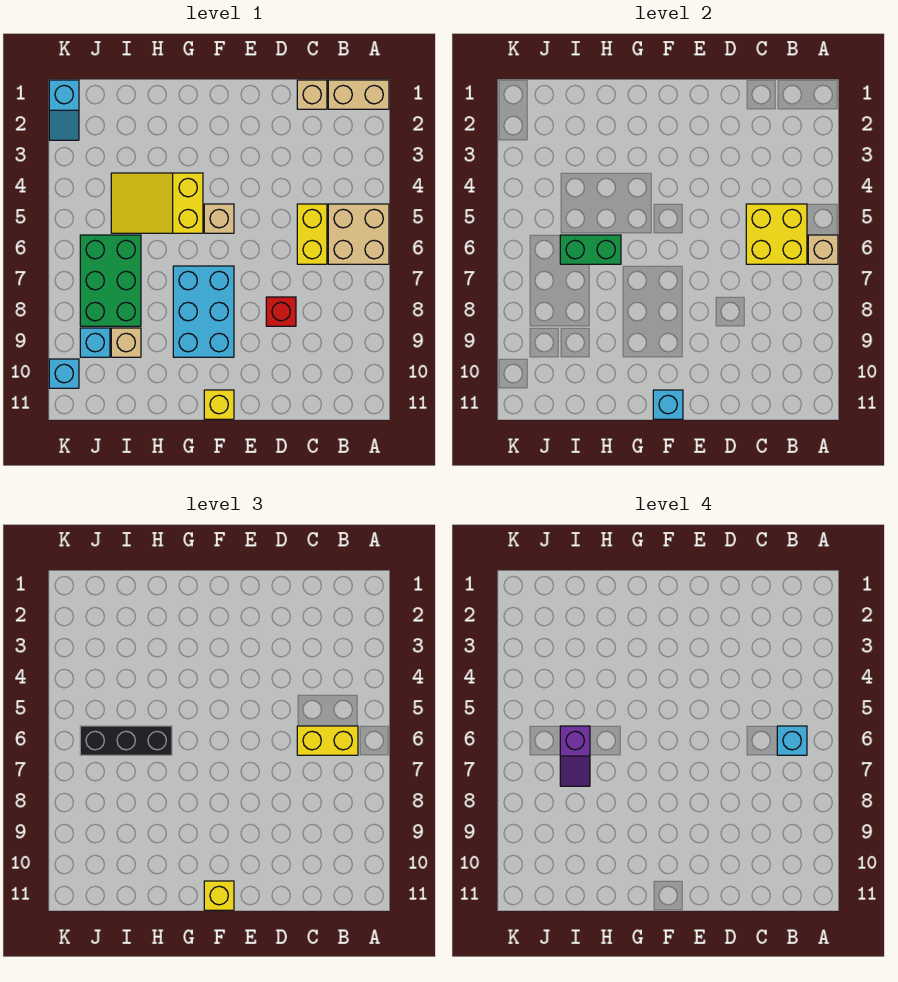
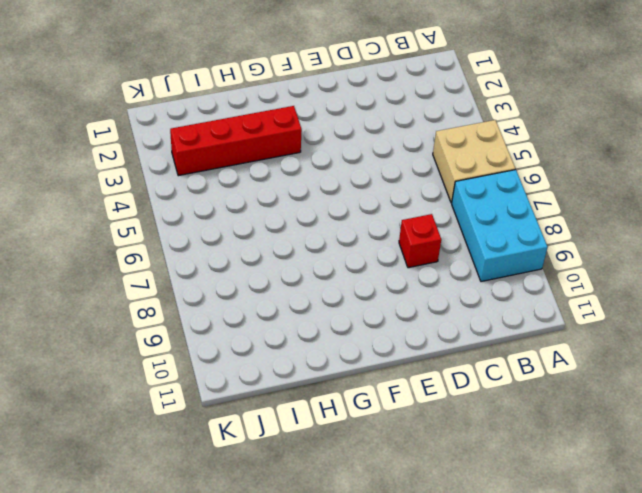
cyan 2x3 brick [452,170,548,282] -> cyan 2x3 brick moved to [173,266,234,357]
red 1x4 brick [170,106,302,176] -> none
none -> tan 1x2 brick [328,80,389,109]
none -> tan 1x1 brick [297,80,327,109]
none -> yellow 1x2 brick [297,204,327,264]

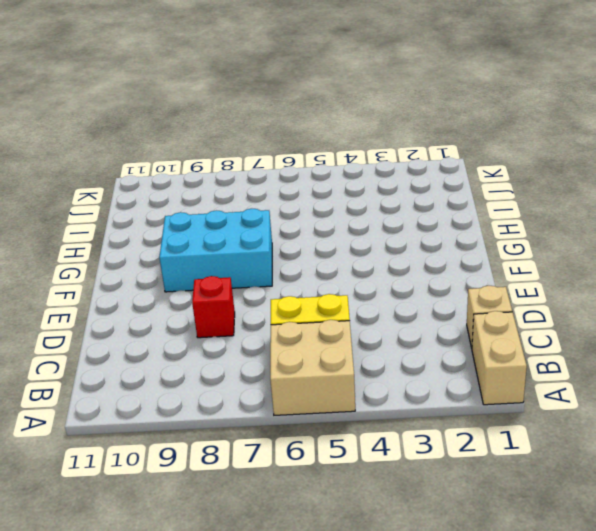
none -> tan 1x1 brick [204,204,234,233]
none -> yellow 1x1 brick [204,390,234,419]
none -> yellow 2x3 slope [111,173,203,233]

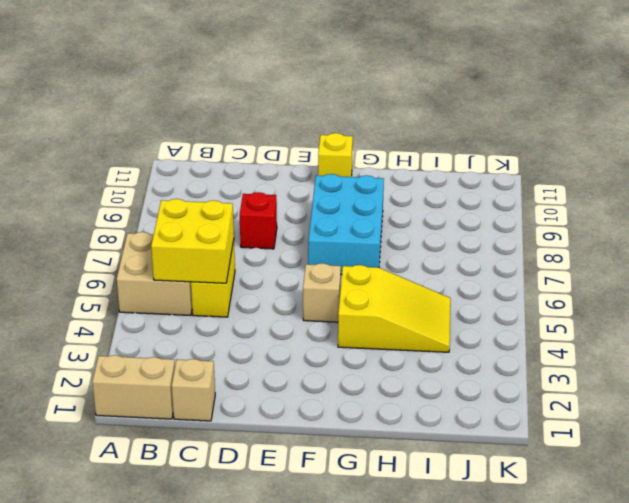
none -> green 2x3 brick [80,235,141,326]
none -> tan 1x1 brick [111,328,141,357]
none -> cyan 1x1 brick [80,328,110,357]

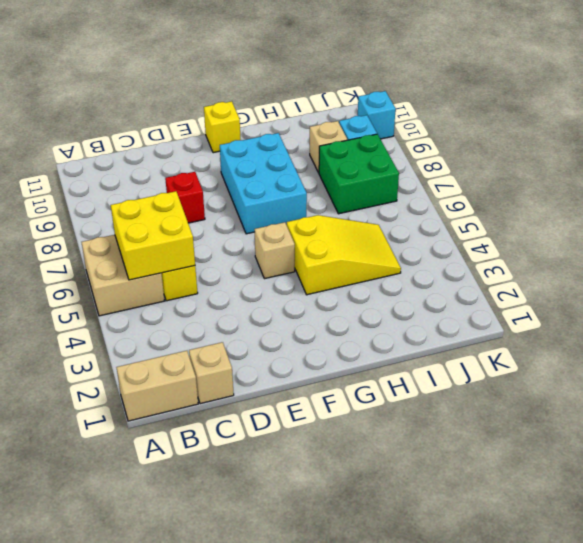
green 2x2 brick [319,134,399,214] -> green 2x3 brick [80,235,141,326]
none -> cyan 1x2 slope [49,80,79,140]
none -> tan 1x1 brick [808,235,838,264]
none -> cyan 1x1 brick [653,390,683,419]

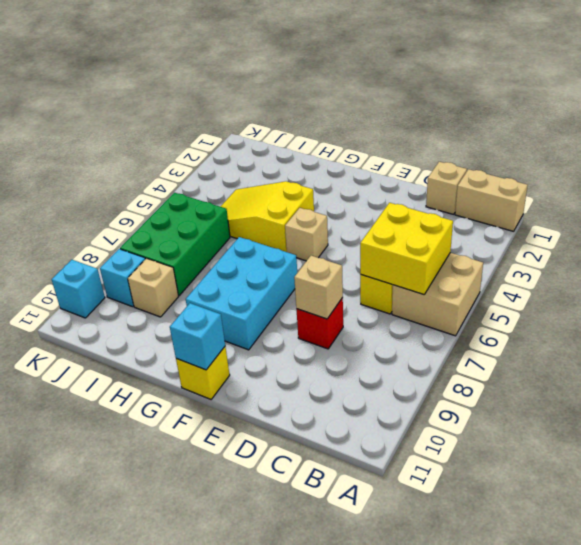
tan 1x1 brick [294,256,343,319] -> tan 1x1 brick moved to [808,235,838,264]
none -> cyan 1x2 slope [49,80,79,140]
none -> green 1x2 brick [560,235,621,264]
none -> yellow 1x2 brick [297,726,358,755]

